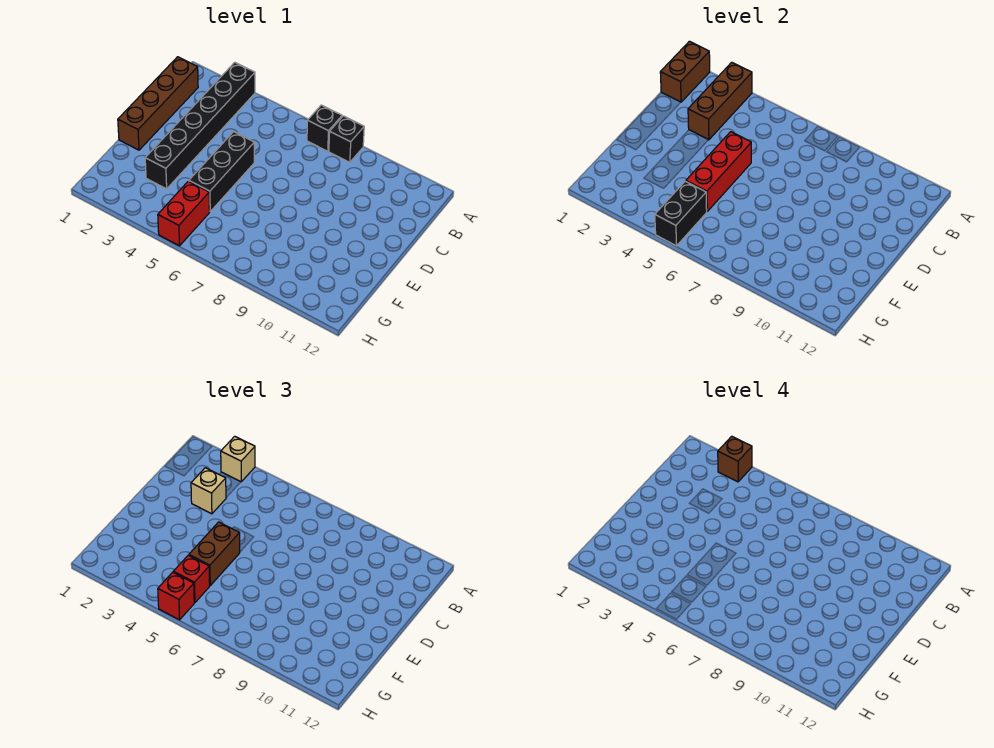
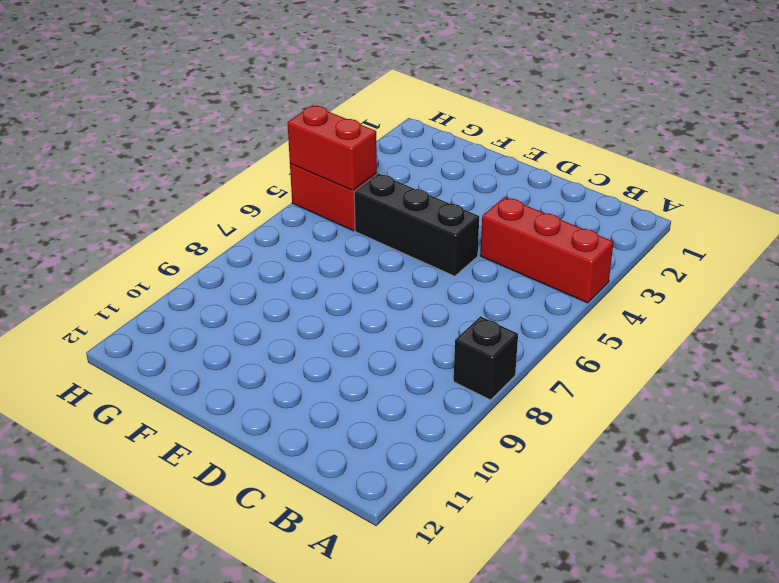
red 1x3 brick [480,197,613,303] -> red 1x3 brick moved to [686,132,751,211]
red 1x2 brick [287,105,377,190] -> black 1x2 brick [655,181,707,246]
none -> black 1x6 brick [145,62,255,189]
none -> black 1x1 brick [307,105,342,151]
none -> brown 1x4 brick [118,57,198,150]

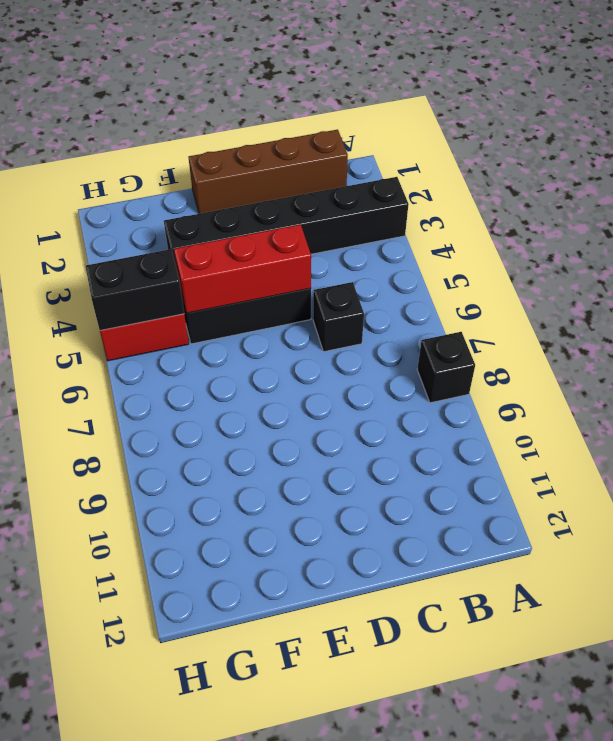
black 1x1 brick [313,282,364,352] -> black 1x1 brick moved to [307,105,342,151]
none -> brown 1x2 brick [660,41,710,102]
none -> brown 1x3 brick [688,62,752,140]
none -> tan 1x1 brick [221,436,255,482]

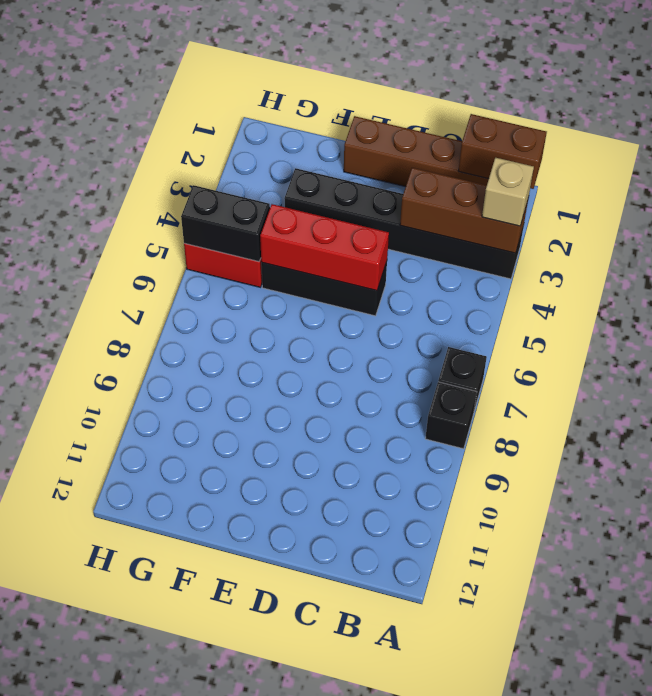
none -> tan 1x1 brick [191,468,226,514]
none -> brown 1x2 brick [189,522,240,585]
none -> red 1x1 brick [173,555,210,603]

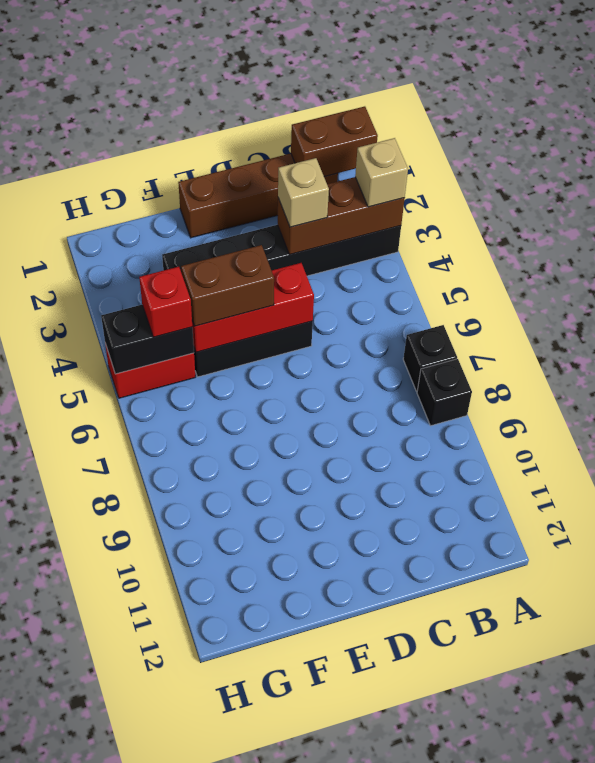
none -> red 1x1 brick [158,572,194,620]
none -> brown 1x1 brick [718,436,752,482]

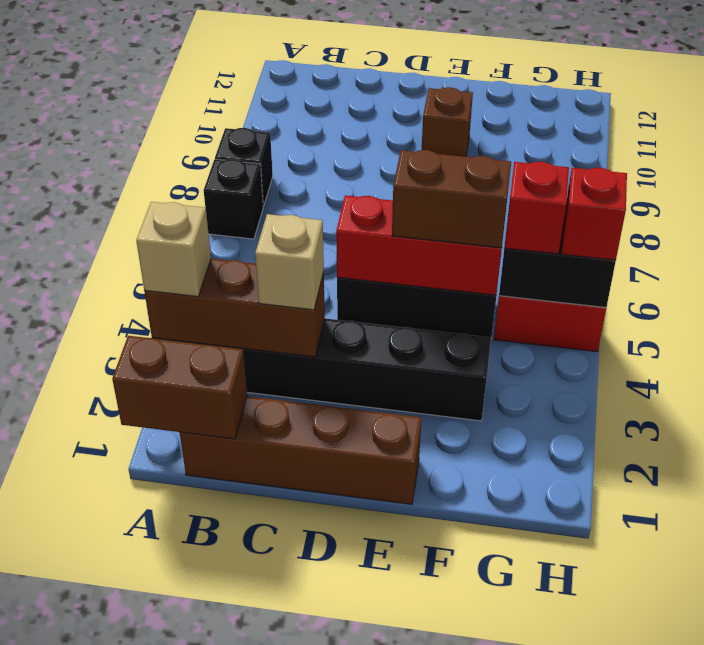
brown 1x1 brick [422,87,473,157] -> brown 1x1 brick moved to [718,436,752,482]

